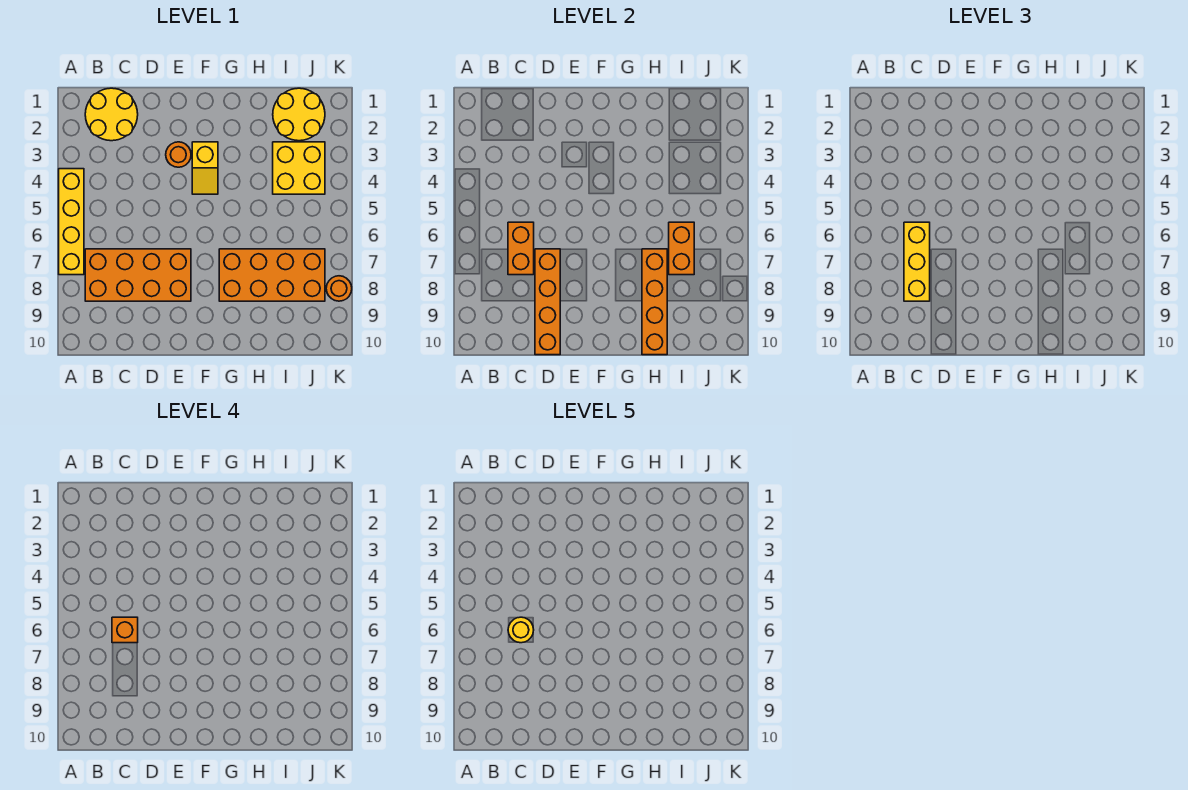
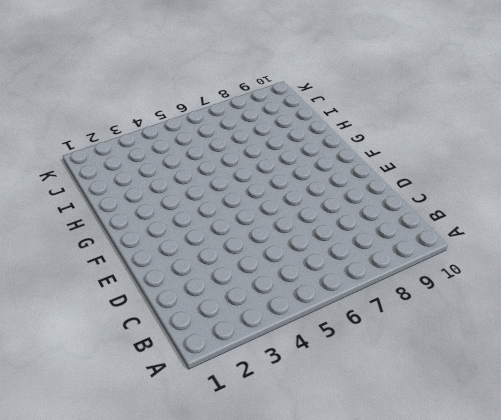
none -> yellow 1x4 brick [59,169,84,275]
none -> yellow 2x2 round brick [85,88,138,141]
none -> orange 2x4 brick [85,249,191,301]

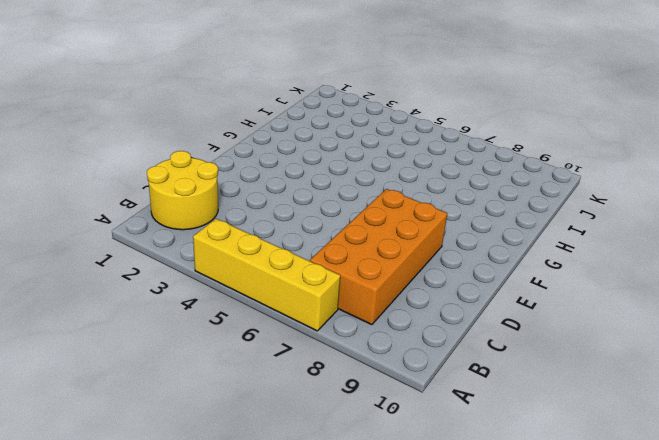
none -> orange 1x1 round brick [166,142,191,167]
none -> yellow 1x2 slope [192,142,218,194]
none -> orange 2x4 brick [219,249,325,301]

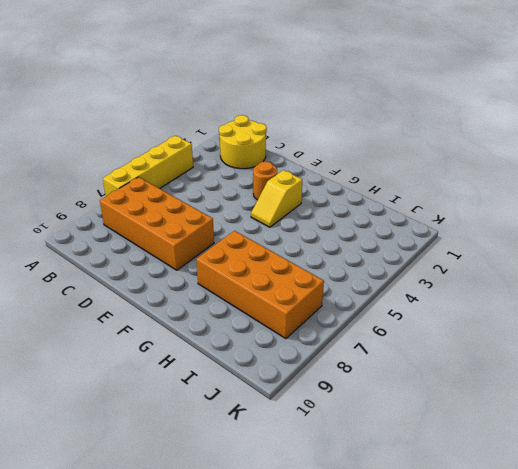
none -> yellow 2x2 round brick [273,88,325,141]
none -> yellow 2x2 brick [273,142,325,194]
none -> orange 1x1 round brick [326,276,352,301]

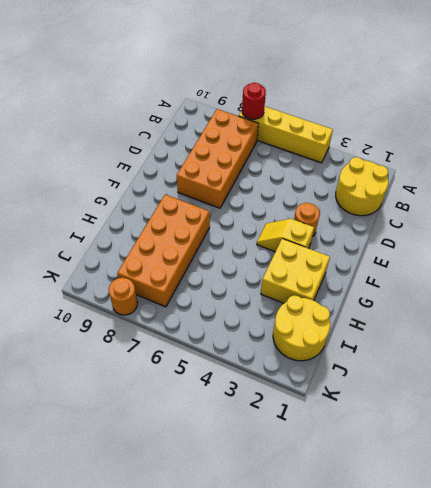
red 1x1 round brick [242,83,266,119] -> none
yellow 2x2 brick [261,239,330,303] -> yellow 2x2 brick moved to [273,142,325,194]
none -> orange 1x2 brick [508,222,534,275]
none -> orange 1x4 brick [535,249,560,355]
none -> orange 1x4 brick [642,249,667,355]

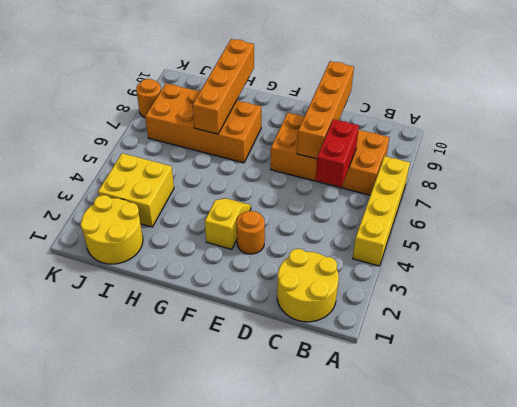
red 1x2 brick [316,119,359,187] -> orange 1x2 brick [508,222,534,275]
none -> orange 1x2 brick [669,222,694,275]
none -> yellow 1x3 brick [904,222,930,301]
none -> orange 1x1 brick [112,617,138,643]

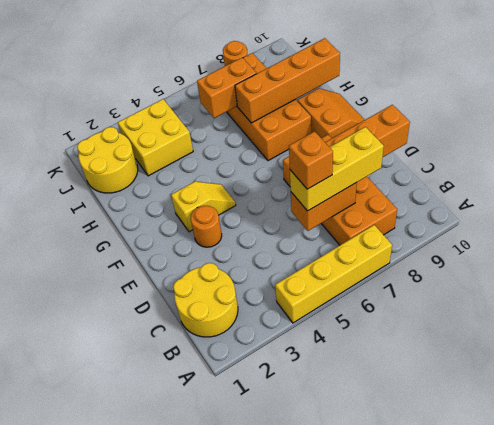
orange 2x2 slope [297,88,364,138] -> none
none -> yellow 1x1 round brick [508,617,534,643]

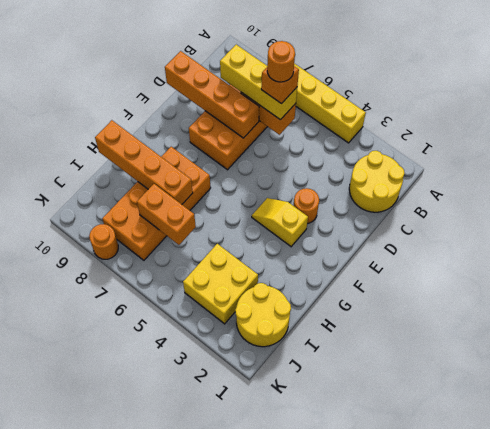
orange 1x1 round brick [267,41,295,82] -> yellow 1x1 round brick [508,617,534,643]

